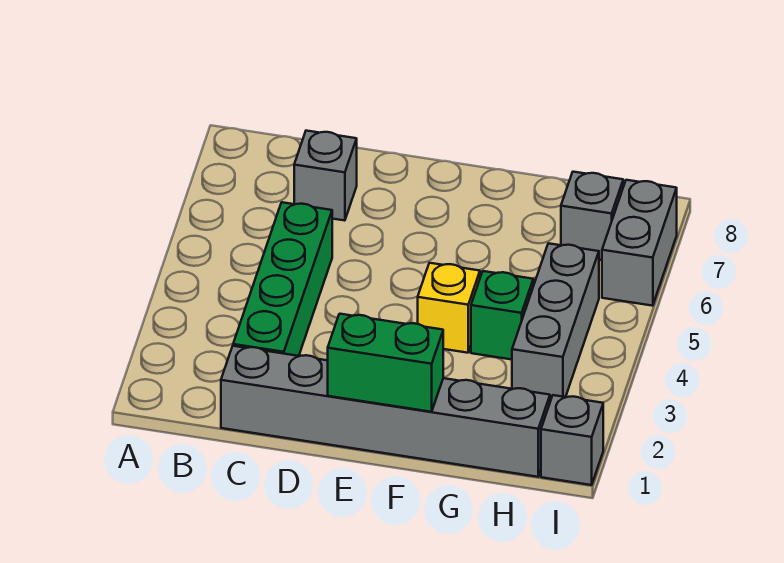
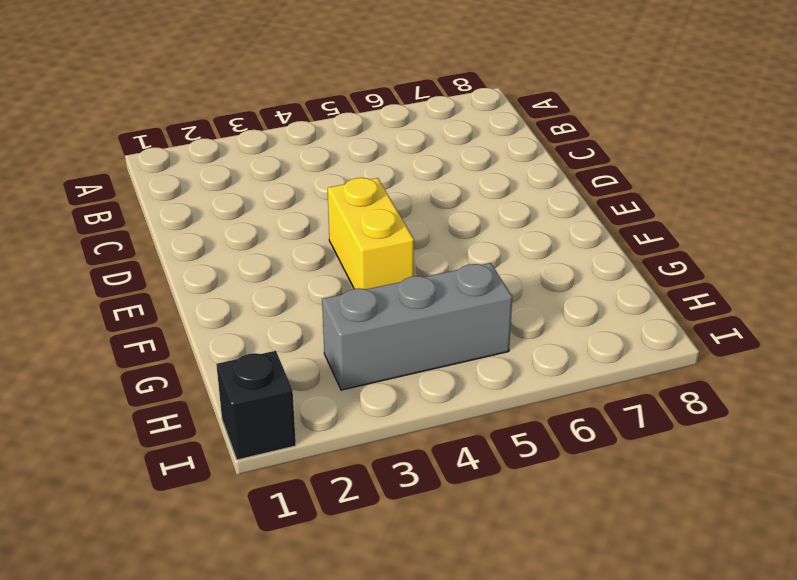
yellow 1x2 brick [328,178,414,289] -> yellow 1x1 brick [418,263,480,353]
black 1x1 brick [216,351,296,460] -> grey 1x1 brick [541,395,603,485]
none -> grey 1x6 brick [221,346,550,477]
none -> green 1x4 brick [233,202,332,356]

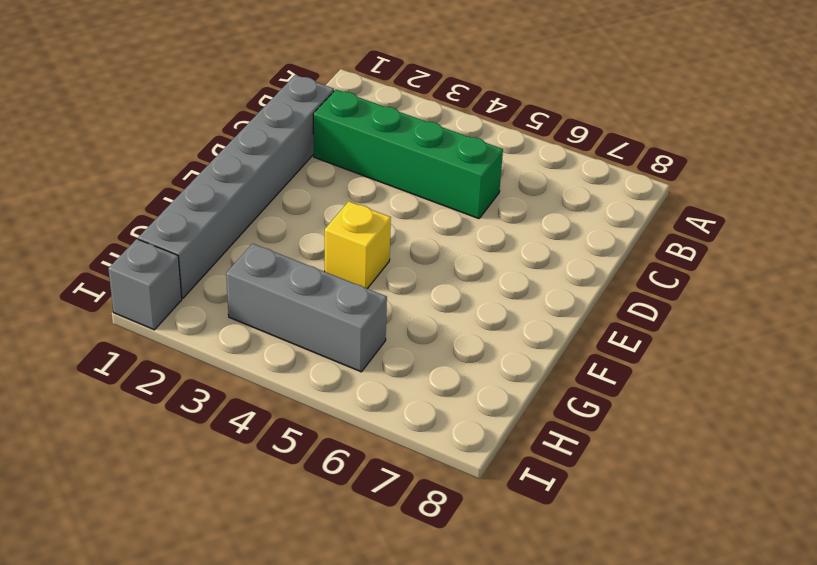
none -> grey 1x1 brick [294,131,357,221]
none -> green 1x1 brick [471,271,533,360]

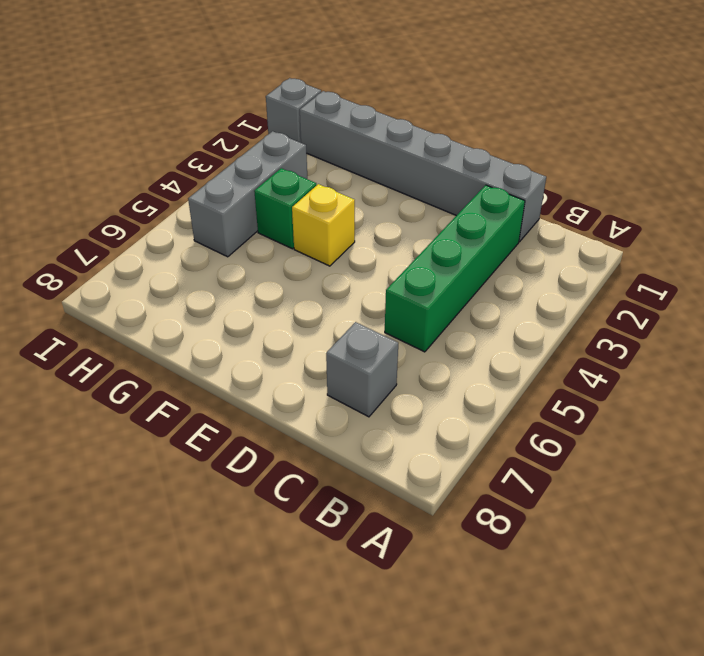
none -> grey 1x1 brick [561,172,623,260]
none -> grey 1x2 brick [602,180,677,306]

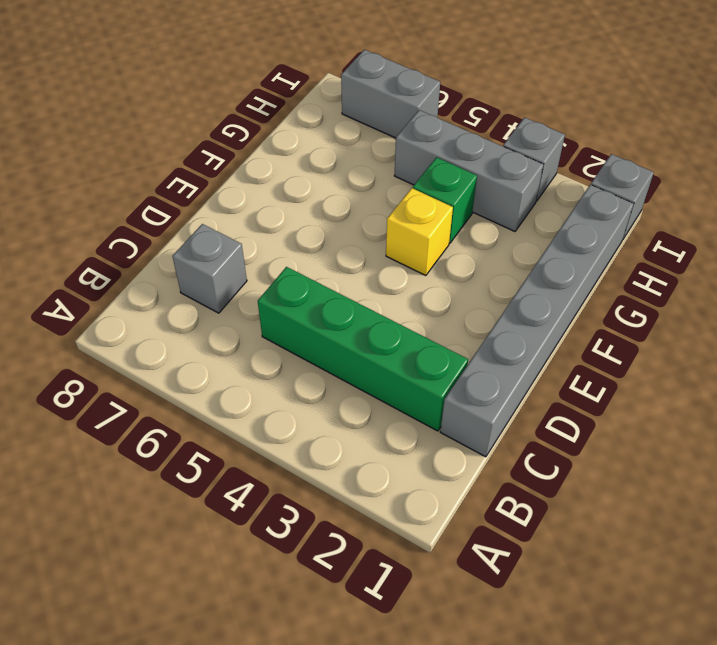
grey 1x1 brick [503,117,565,201] -> grey 1x1 brick moved to [561,172,623,260]
none -> green 1x2 brick [328,314,443,412]

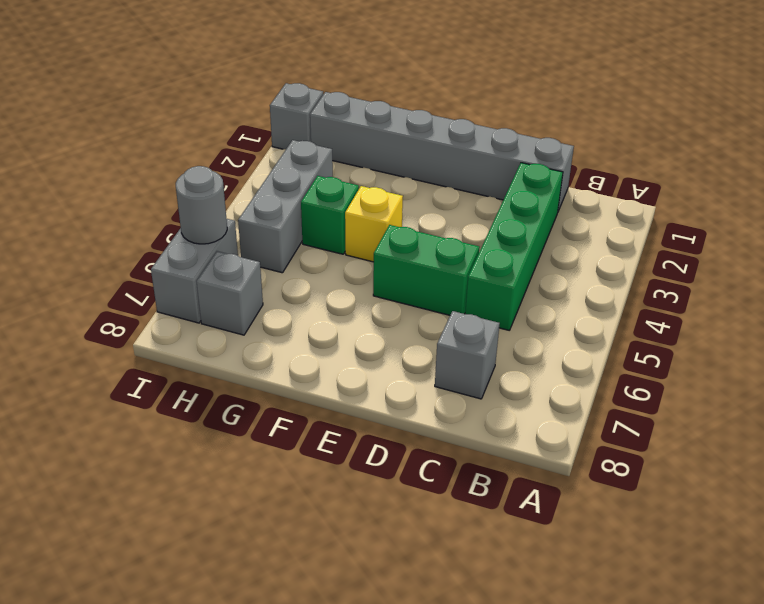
green 1x2 brick [373,225,479,315] -> green 1x2 brick moved to [328,314,443,412]
grey 1x1 round brick [176,166,227,244] -> none

